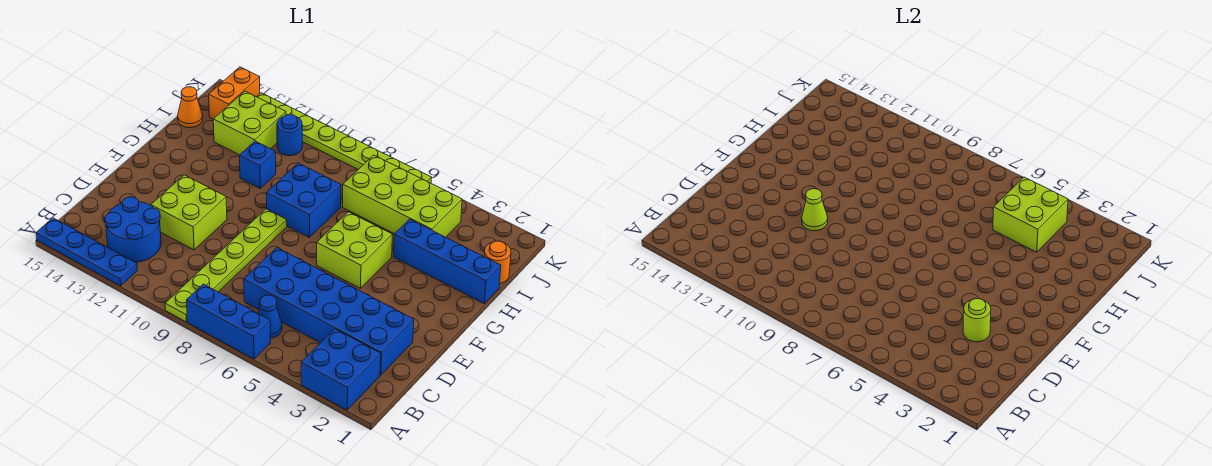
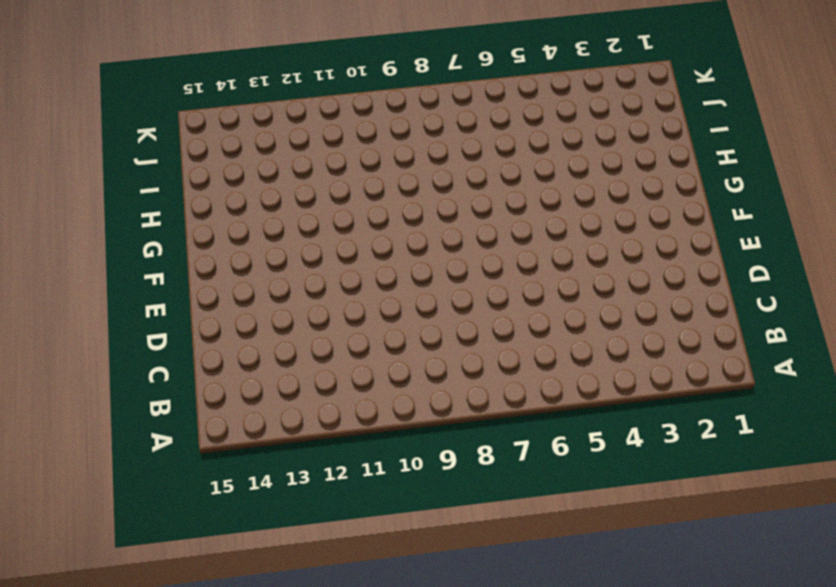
none -> blue 2x2 brick [301,329,381,410]
none -> blue 1x3 brick [187,284,270,359]
none -> lime 1x6 plate [165,209,287,322]

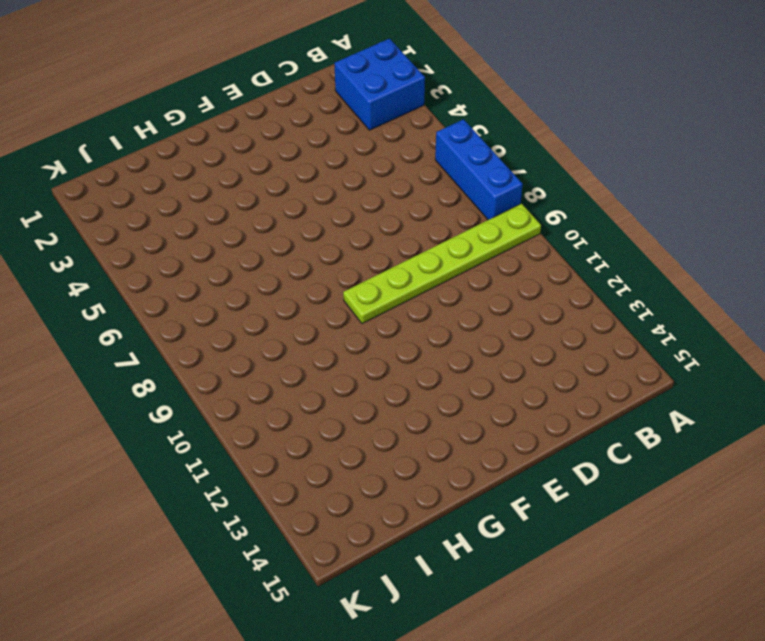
none -> blue 1x4 plate [36,218,137,286]
none -> blue 1x1 cone [258,295,282,338]
none -> blue 2x2 round brick [105,197,161,262]

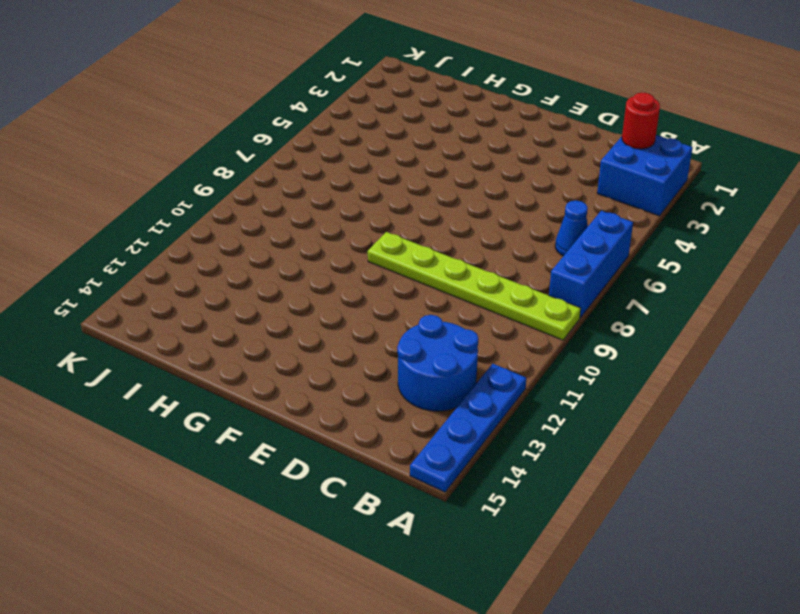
red 1x1 round brick [622,92,660,149] -> none
none -> blue 2x6 brick [244,248,414,375]
none -> lime 2x2 brick [151,175,227,250]
none -> lime 2x2 brick [317,212,392,288]

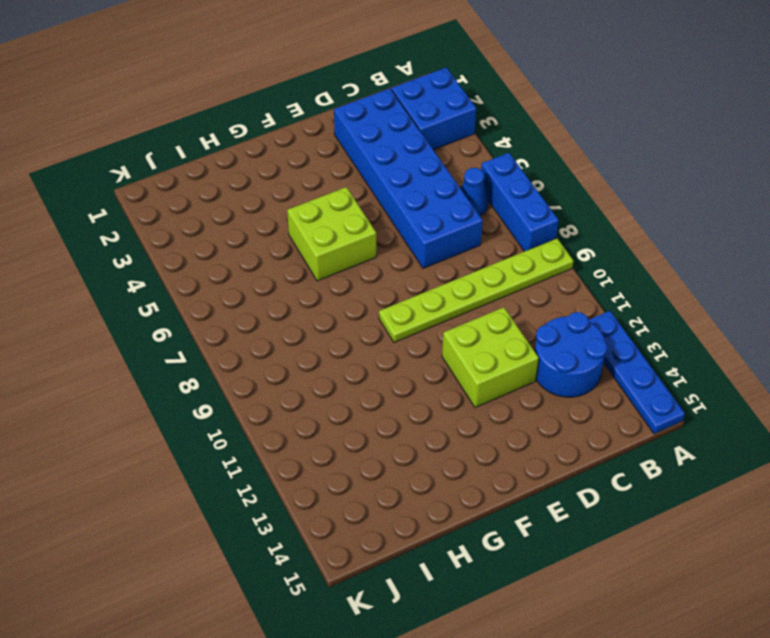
none -> blue 2x2 brick [266,163,341,237]
none -> blue 1x4 brick [394,219,501,303]
none -> blue 1x1 brick [240,141,276,188]

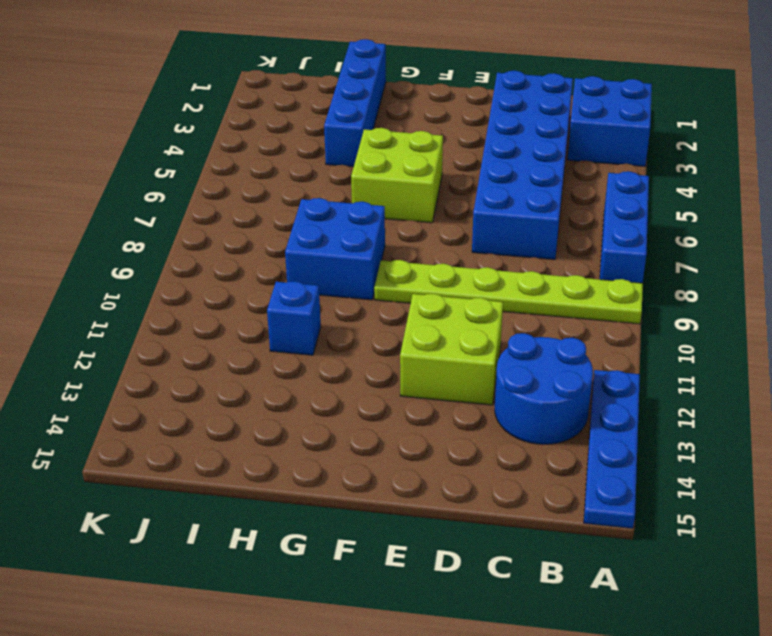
none -> blue 1x1 cone [258,295,282,338]
none -> orange 1x1 round brick [484,241,511,283]
none -> lime 2x4 brick [343,155,462,237]

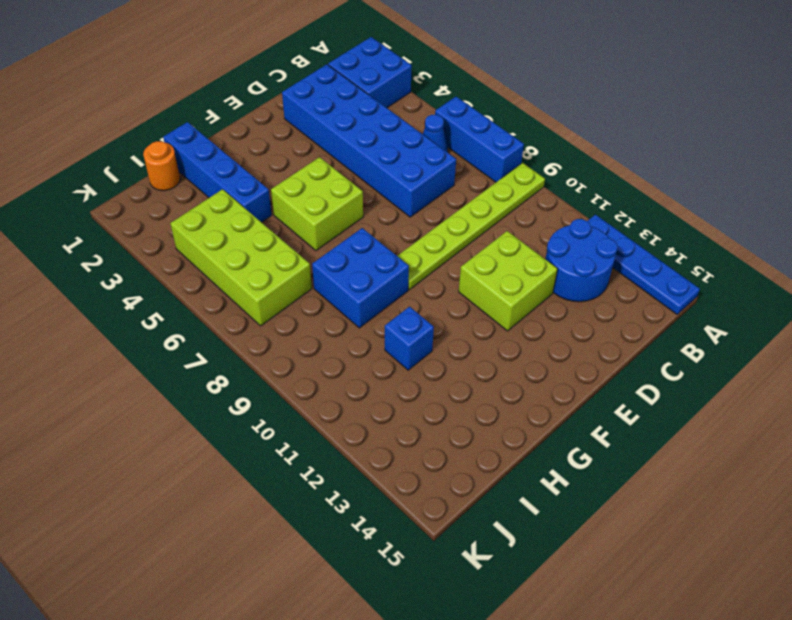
none -> lime 2x2 brick [213,91,286,155]
none -> orange 1x1 cone [178,87,203,128]
none -> blue 1x1 round brick [277,114,302,156]

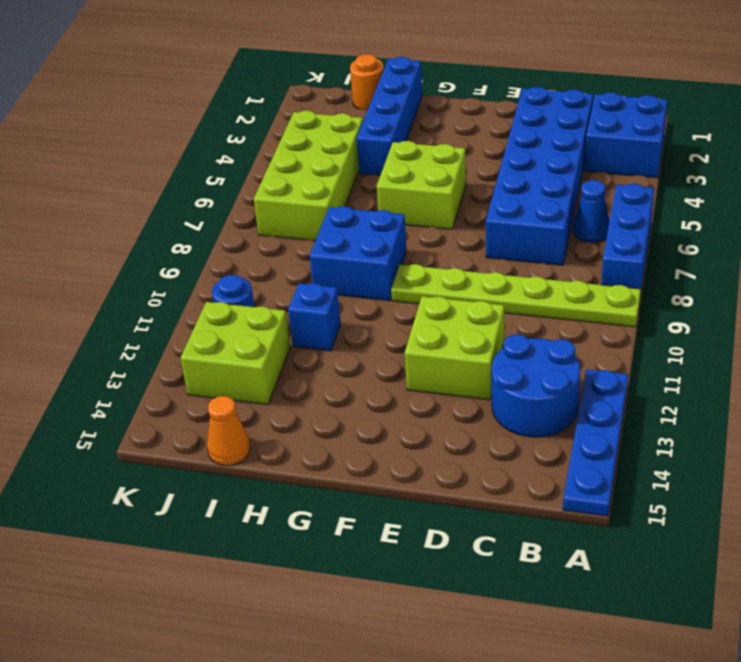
none -> orange 1x2 brick [209,67,260,119]
none -> lime 1x8 plate [257,93,432,183]
none -> lime 1x1 round brick [963,299,991,342]

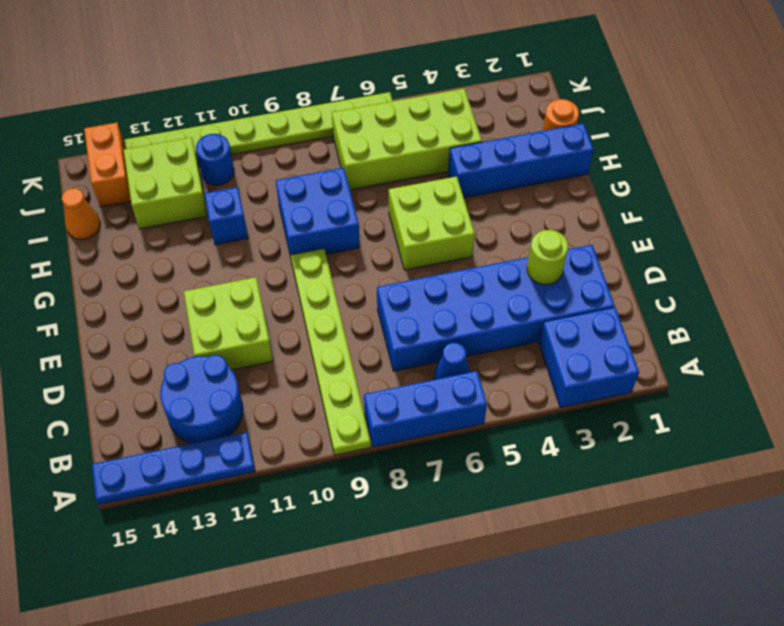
none -> lime 1x1 cone [802,189,828,231]
none -> lime 2x2 brick [993,177,1068,252]

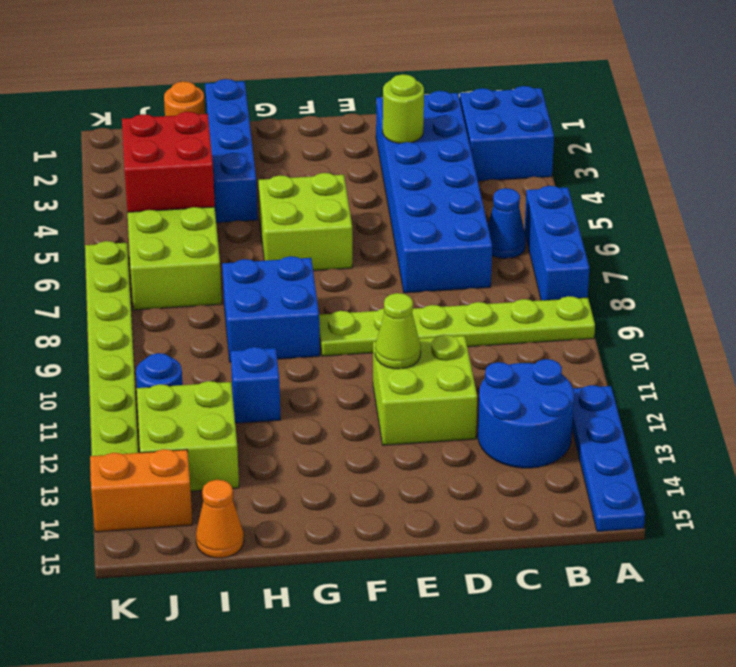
red 2x2 brick [122,112,215,212] -> lime 2x2 brick [993,177,1068,252]

